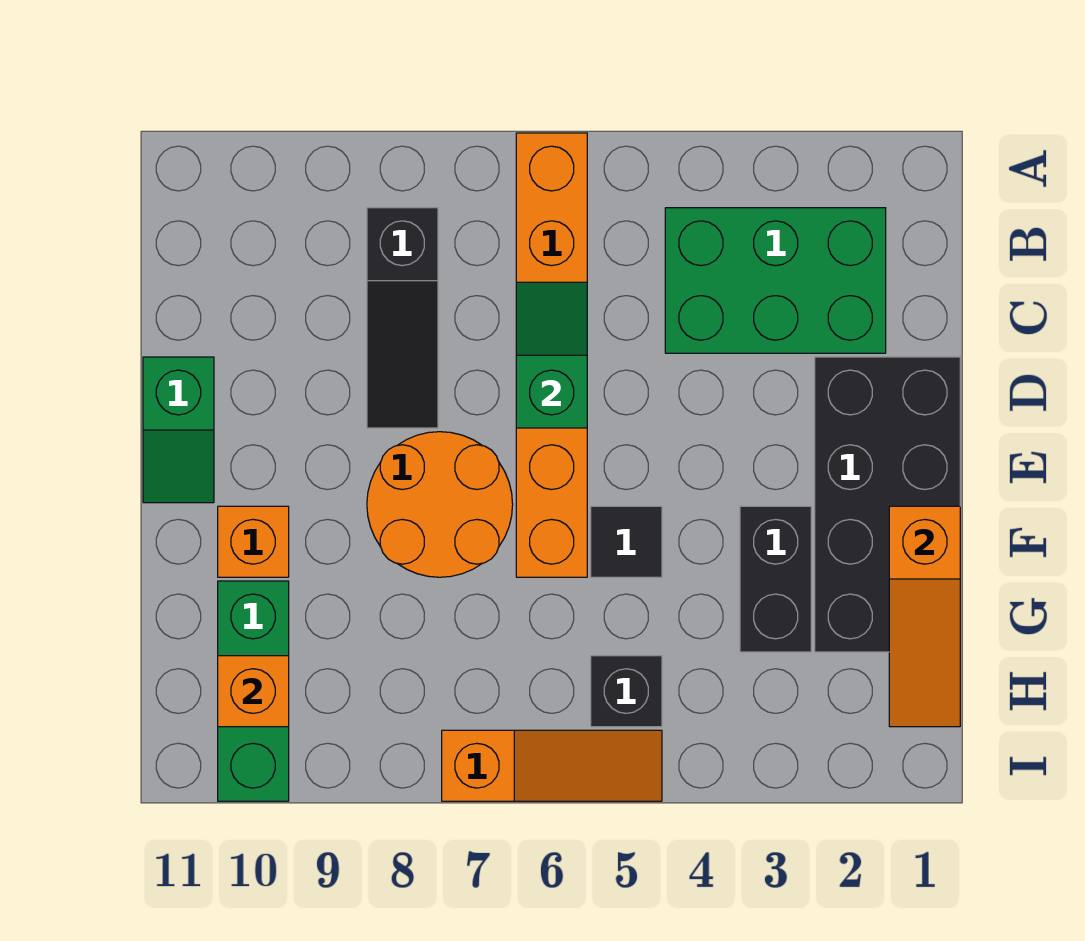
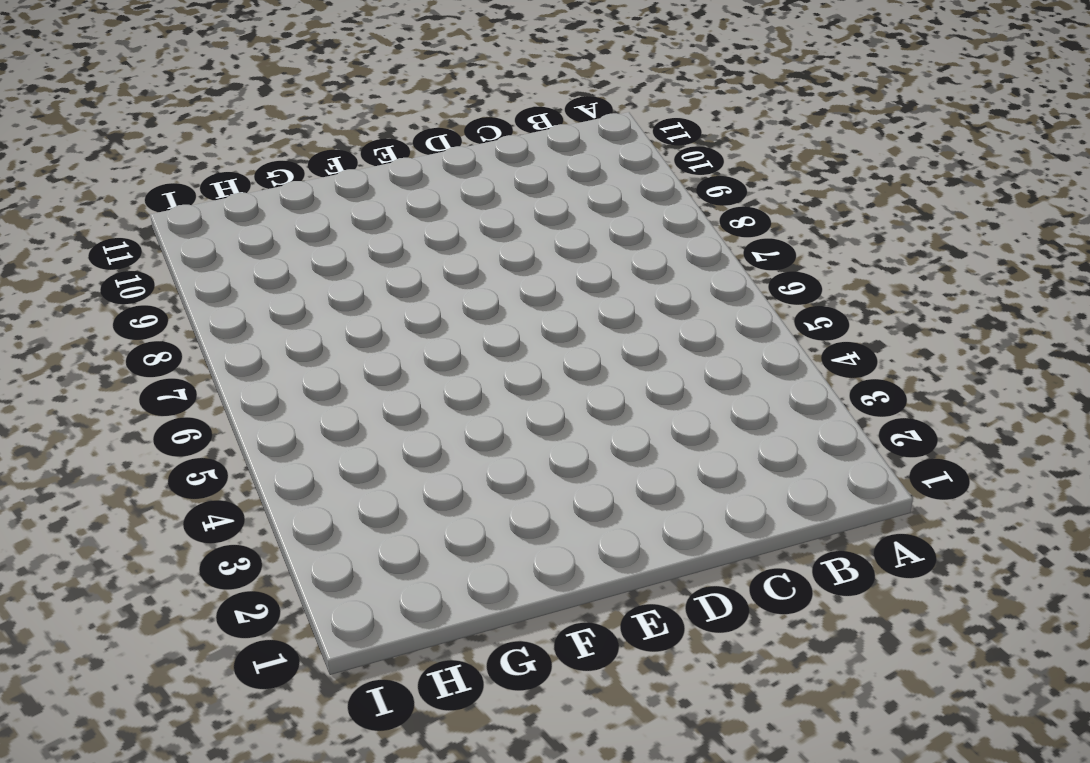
none -> orange 1x6 brick [516,133,587,577]
none -> green 2x3 brick [665,208,886,353]
none -> black 1x3 slope [367,208,438,428]

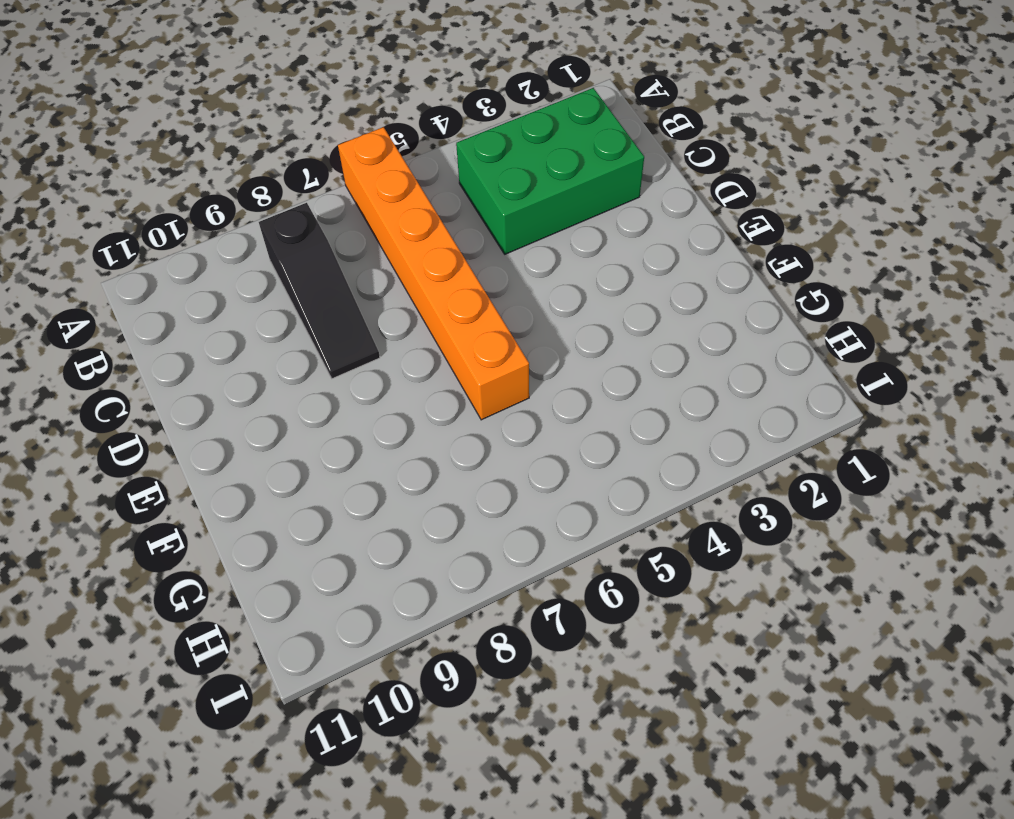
none -> black 2x4 brick [815,357,960,652]
none -> green 1x2 slope [143,357,214,503]
none -> orange 2x2 round brick [367,432,513,577]

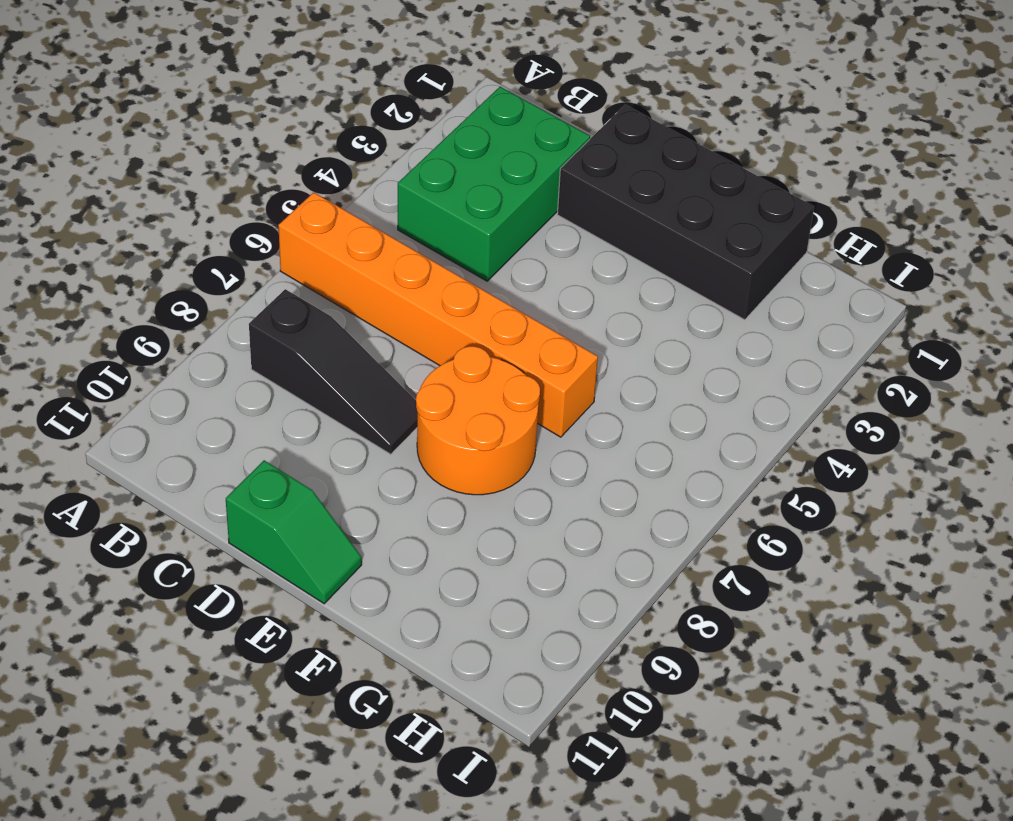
none -> black 1x2 brick [740,506,811,652]
none -> black 1x1 tile [591,506,662,577]
none -> orange 1x1 brick [218,506,289,577]

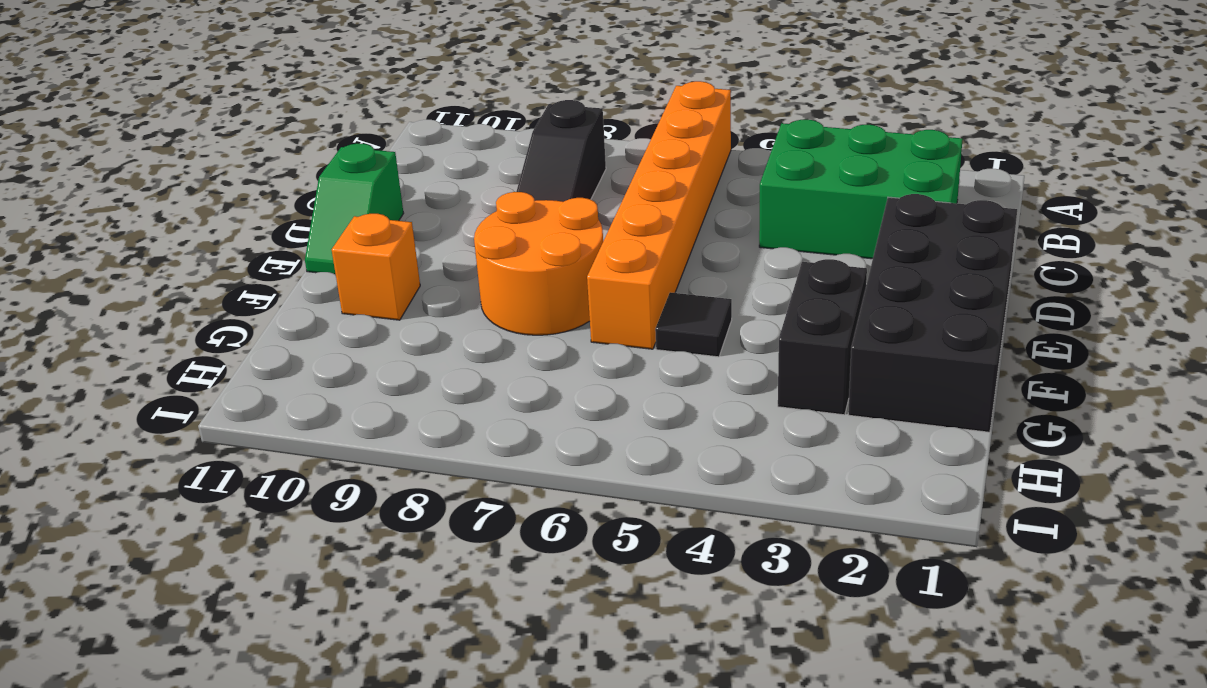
none -> green 1x3 brick [218,581,289,801]
none -> black 1x1 brick [591,656,662,727]
none -> orange 1x3 slope [442,730,662,801]

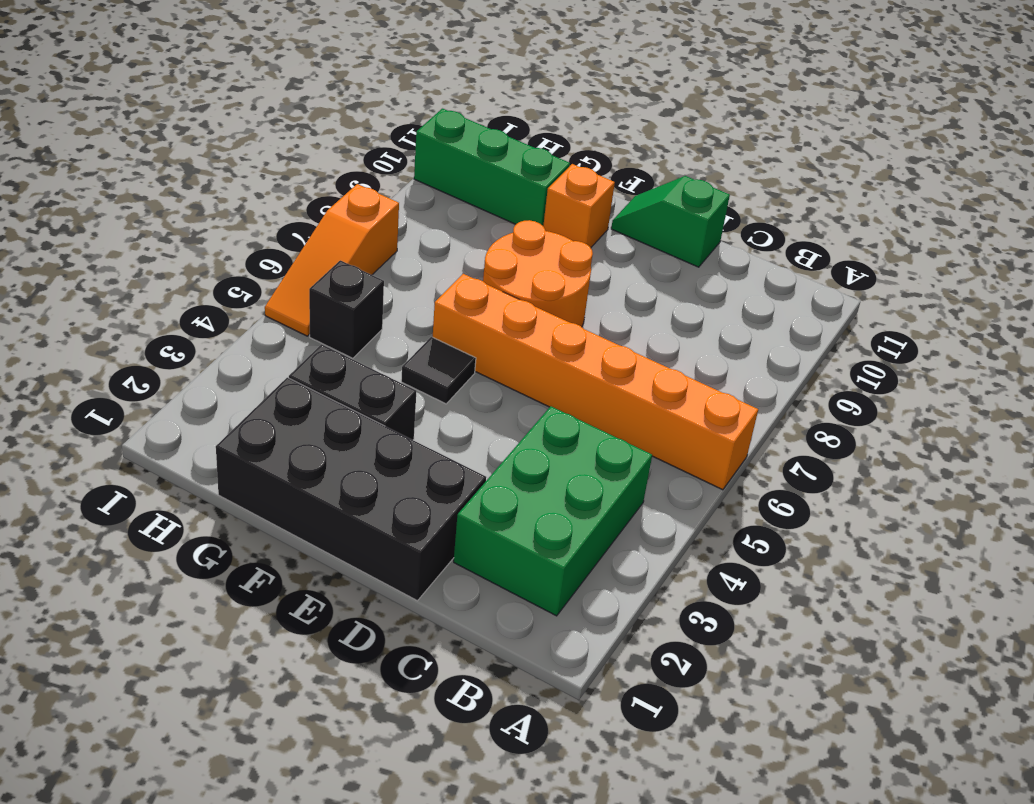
none -> black 1x3 slope [367,208,438,428]
none -> green 1x2 slope [516,282,587,428]
none -> orange 1x3 slope [889,506,960,727]

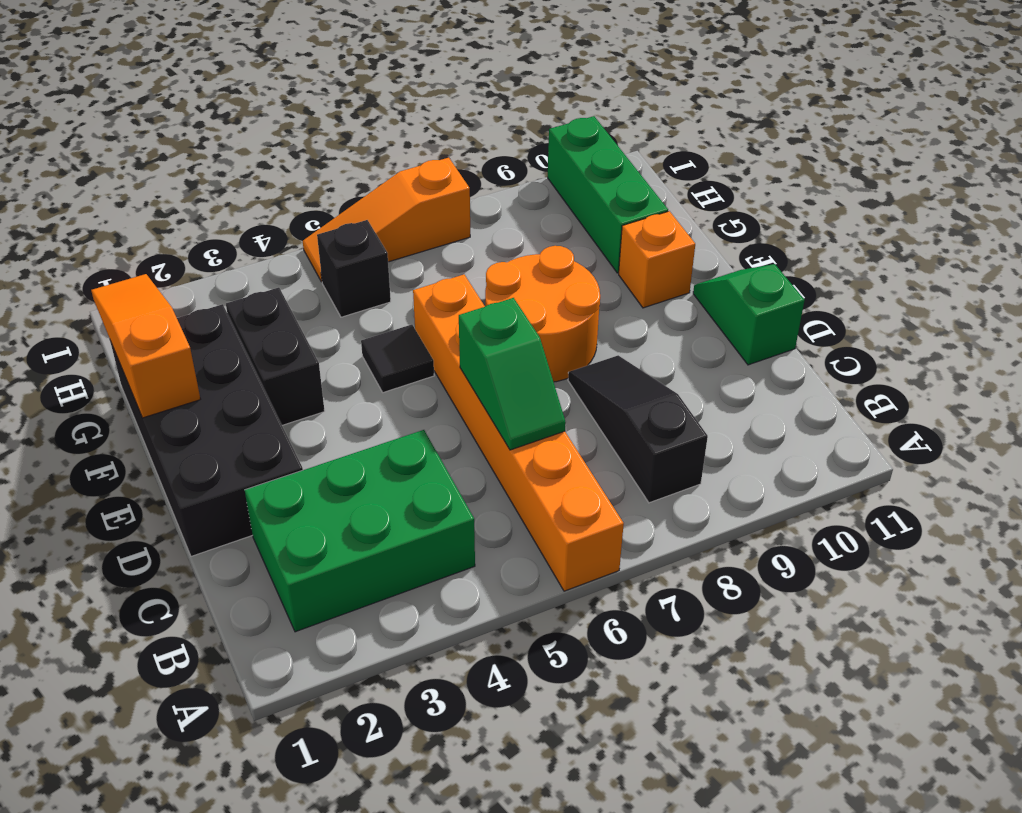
none -> orange 1x1 brick [218,656,289,727]

